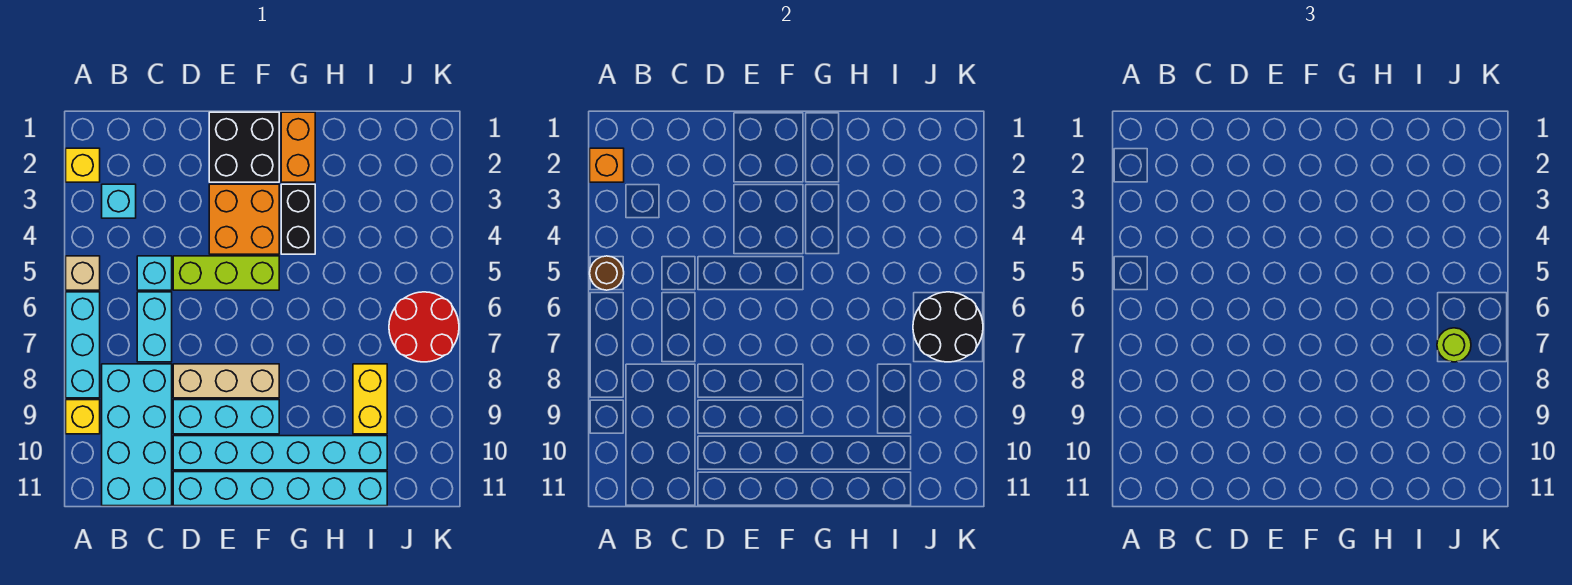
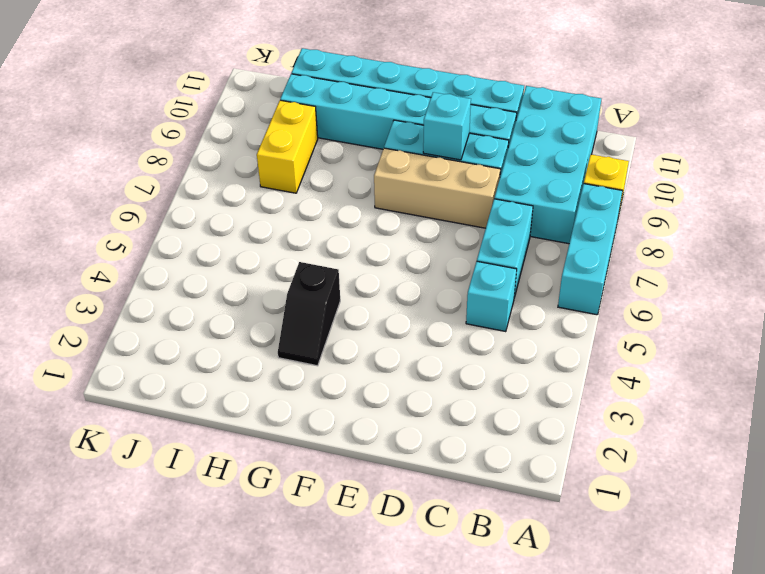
cyan 1x1 brick [423,92,471,160] -> cyan 1x1 brick moved to [102,184,136,218]
black 1x2 slope [278,262,340,366] -> black 1x2 brick [281,184,315,254]
none -> yellow 1x1 brick [66,148,100,182]
none -> tan 1x1 brick [66,256,100,290]
none -> lime 1x3 brick [173,256,279,290]

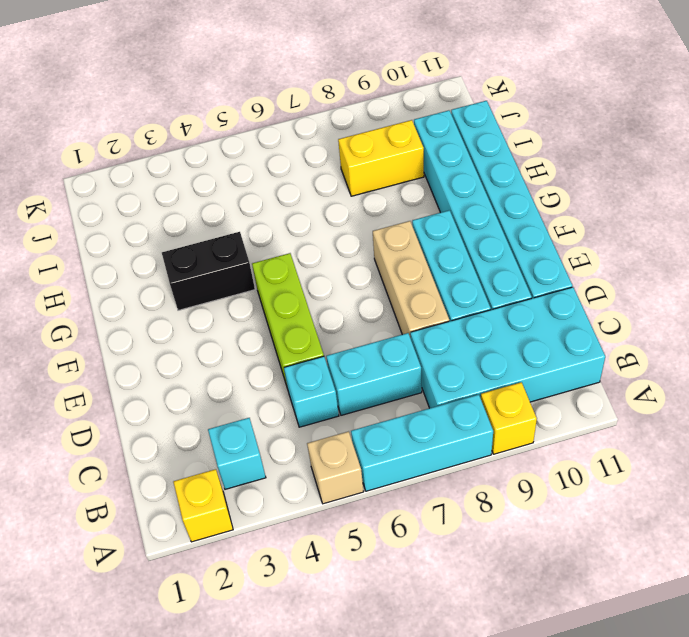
none -> black 2x2 brick [209,112,279,182]
none -> orange 2x2 brick [209,184,279,254]
none -> orange 1x2 brick [281,112,315,182]

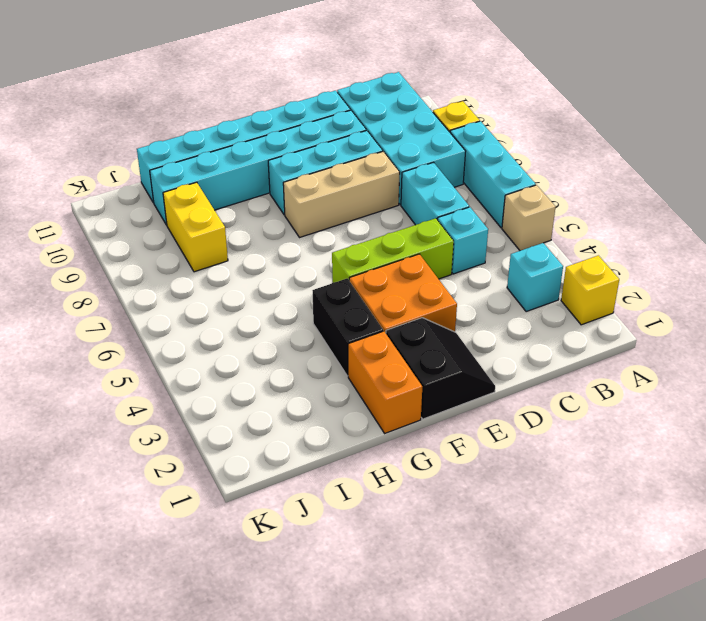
black 2x2 slope [386,318,495,419] -> black 2x2 brick [209,112,279,182]
none -> red 2x2 round brick [389,292,459,362]
none -> orange 1x1 brick [590,148,624,182]
none -> brown 1x1 round brick [590,256,624,290]

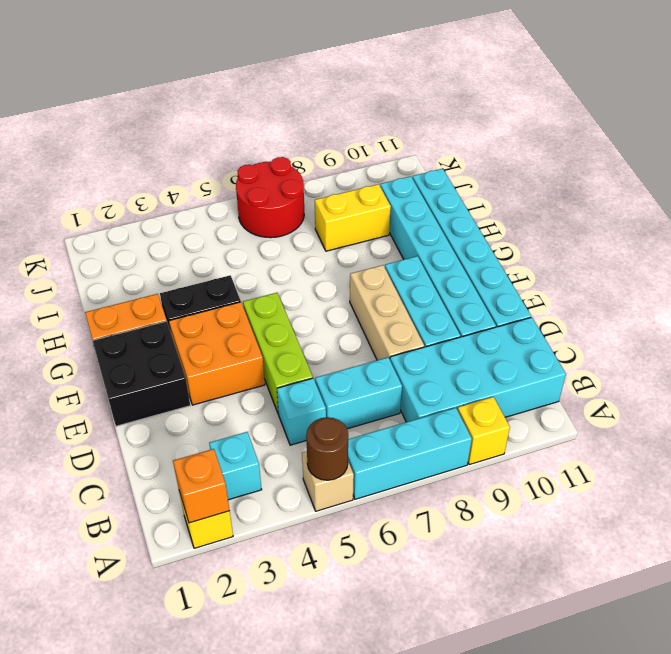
none -> black 2x2 round brick [913,292,983,362]
none -> lime 1x1 round brick [1437,328,1471,362]

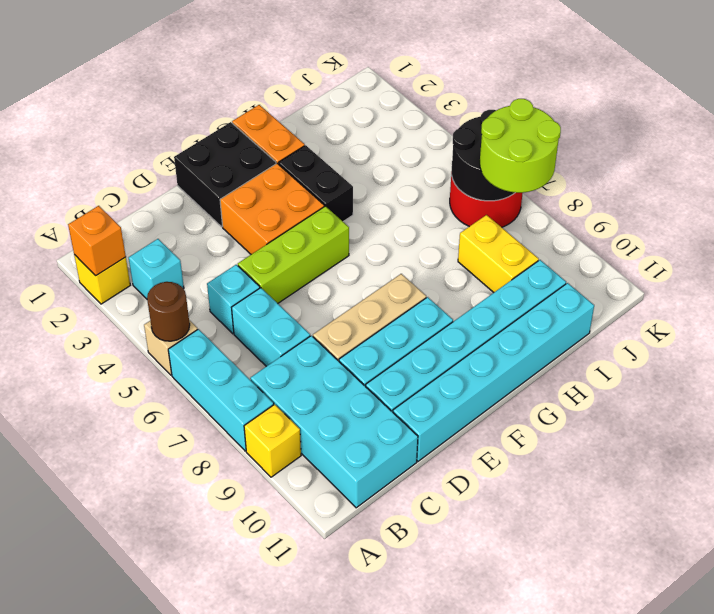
lime 2x2 round brick [480,99,561,193] -> lime 1x1 round brick [1437,328,1471,362]

